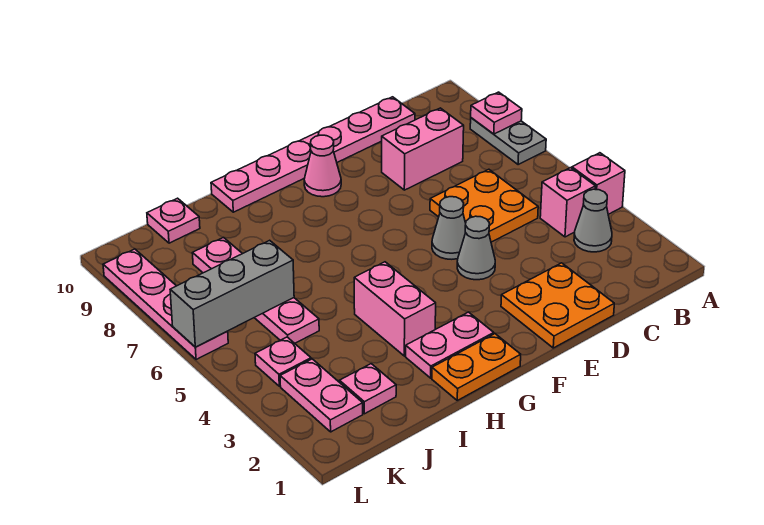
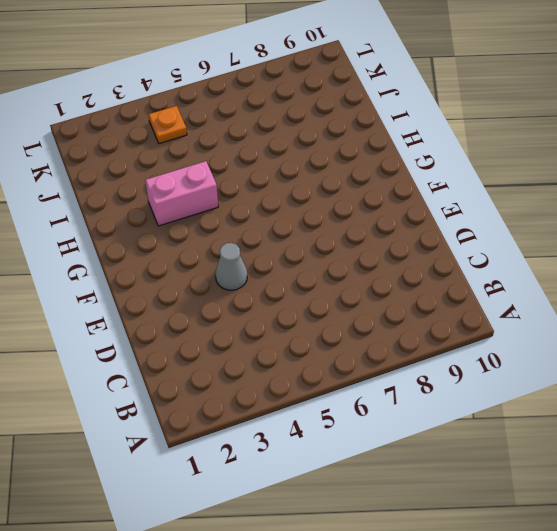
orange 1x1 plate [148,106,187,144] -> pink 1x1 plate [255,337,311,386]
none -> pink 1x1 brick [572,153,625,214]
none -> grey 1x2 plate [470,118,546,165]
none -> grey 1x1 cone [574,189,612,252]

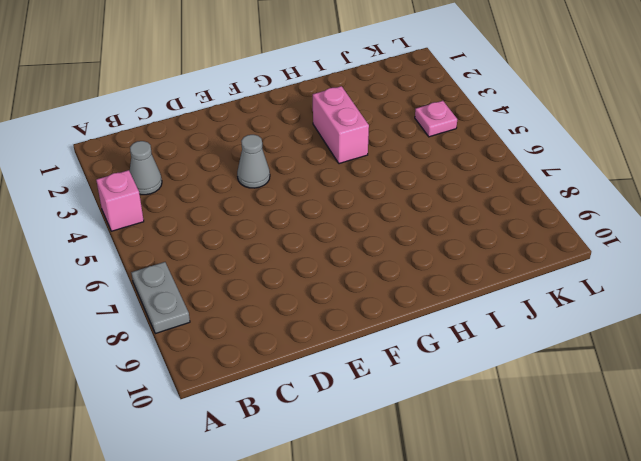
none -> pink 1x1 brick [540,168,595,237]
none -> orange 2x2 plate [430,169,538,242]
none -> pink 1x2 brick [382,108,464,190]

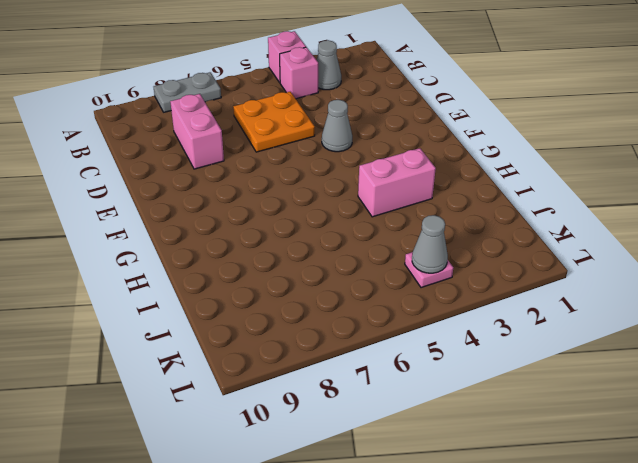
grey 1x1 cone [412,215,448,273] -> grey 1x1 cone moved to [432,197,466,259]
none -> pink 1x6 plate [211,97,415,212]
none -> orange 2x2 plate [501,263,614,348]
none -> pink 1x1 cone [304,135,341,197]

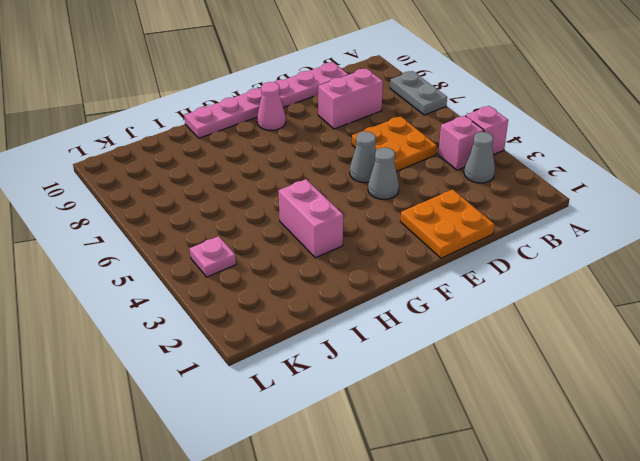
none -> orange 1x2 plate [432,334,521,400]
none -> pink 1x2 plate [406,312,494,378]
none -> pink 1x1 plate [340,364,396,414]

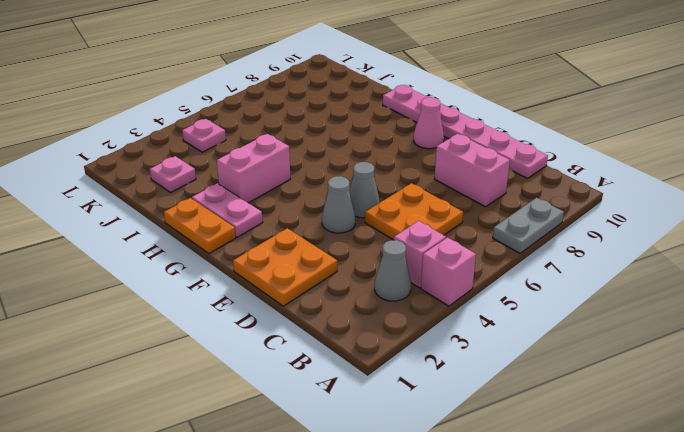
none -> pink 1x4 plate [193,237,319,343]
none -> pink 1x1 plate [147,198,200,243]
none -> pink 1x2 plate [280,359,363,432]

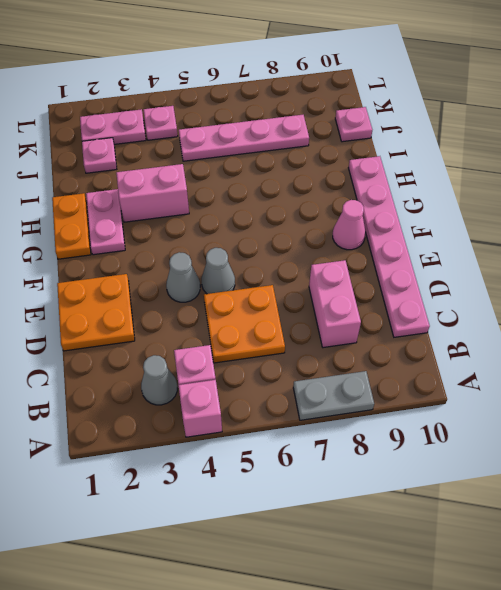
none -> pink 1x4 plate [103,249,228,360]
none -> pink 1x1 plate [471,92,522,134]
none -> grey 1x3 brick [170,240,294,347]

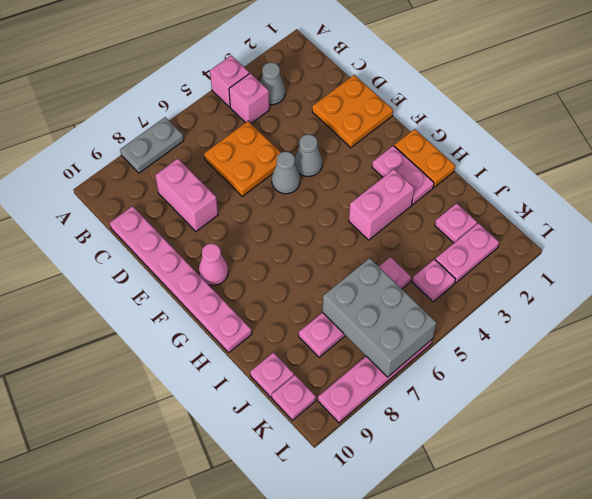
grey 2x3 brick [323,258,436,377] -> grey 1x3 brick [170,240,294,347]
pink 1x1 plate [272,375,316,420] -> pink 1x1 plate moved to [471,92,522,134]

